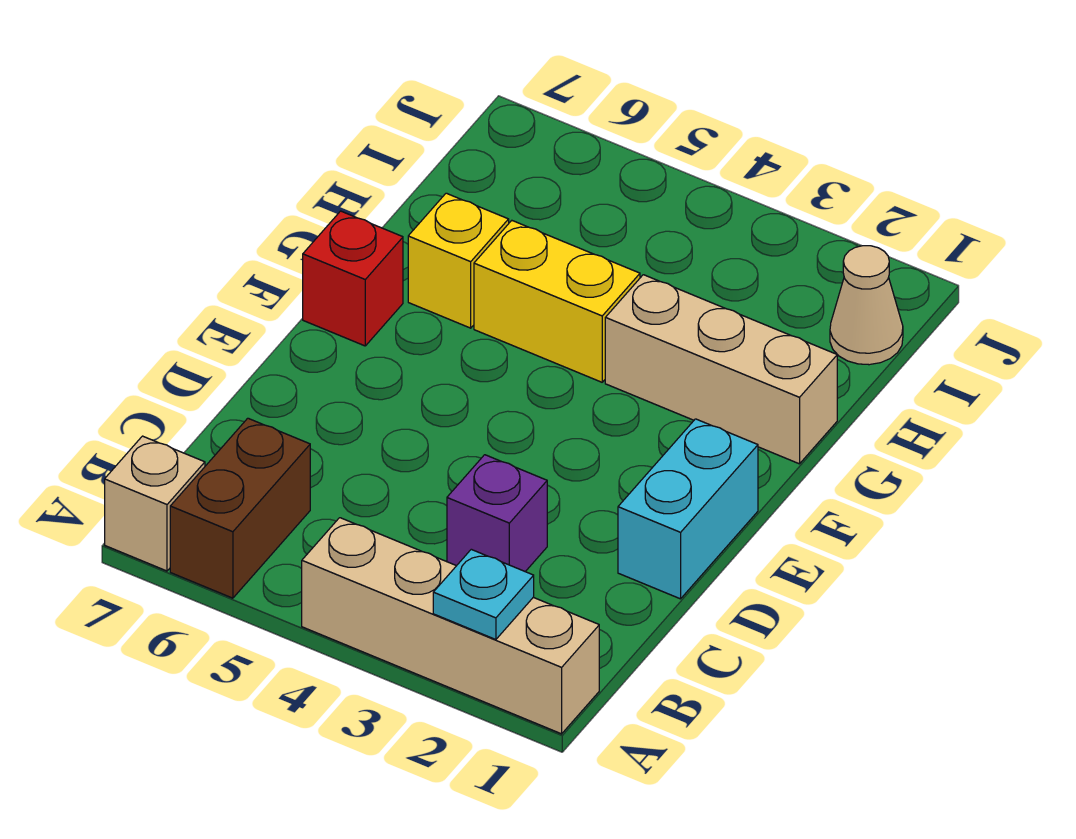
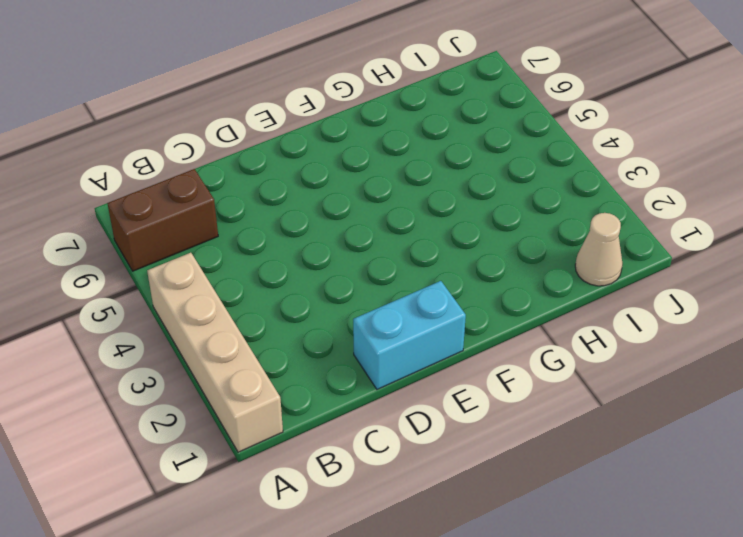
none -> tan 1x1 brick [105,436,205,571]
none -> purple 1x1 brick [447,455,547,572]

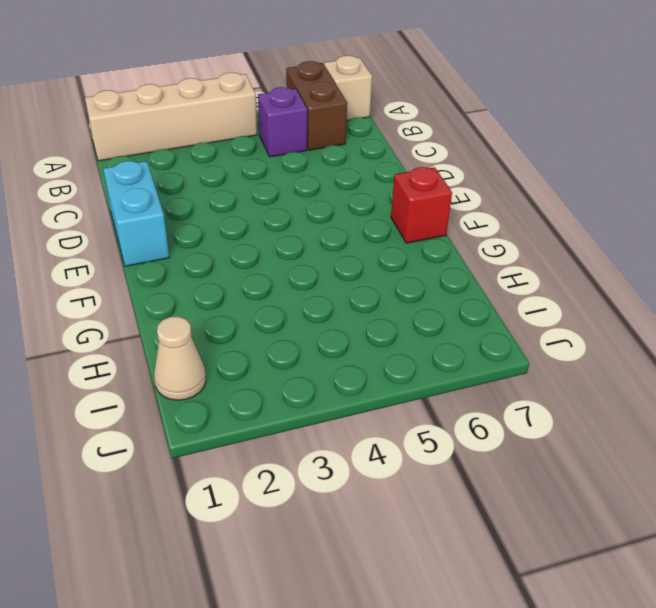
purple 1x1 brick [258,87,307,157] -> purple 1x1 brick moved to [447,455,547,572]
none -> tan 1x3 brick [605,275,837,464]
none -> yellow 1x2 brick [474,221,640,382]

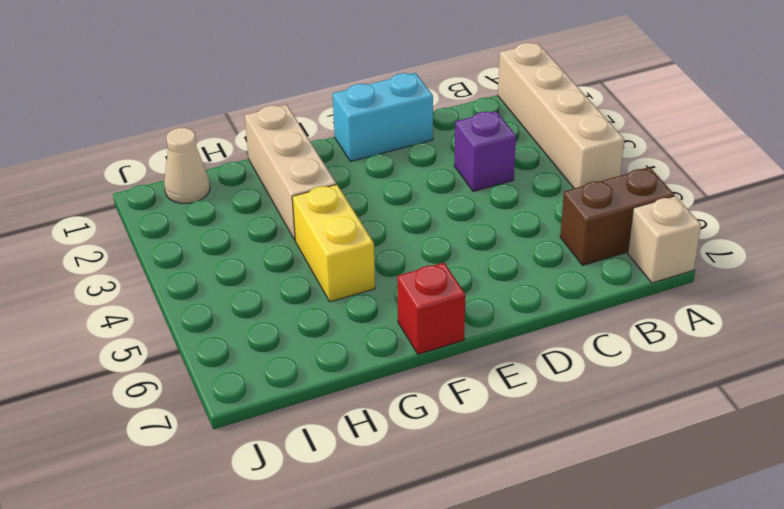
none -> yellow 1x1 brick [408,193,509,328]
none -> cyan 1x1 plate [433,549,534,640]

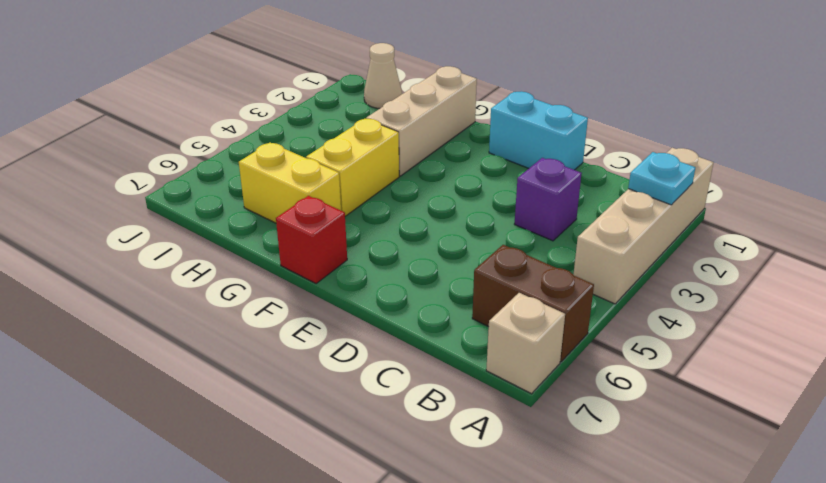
yellow 1x2 brick [239,143,341,223] -> yellow 1x1 brick [408,193,509,328]

